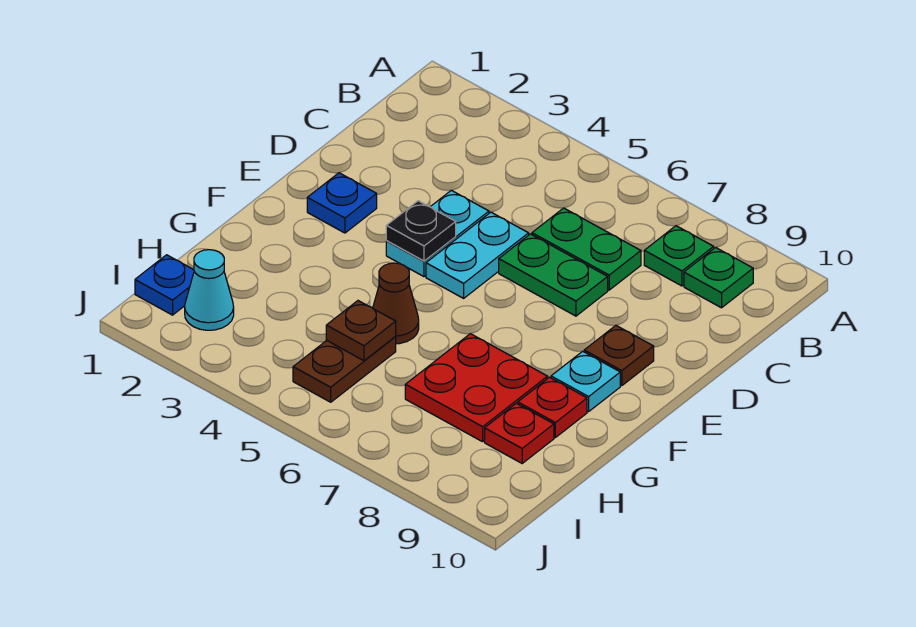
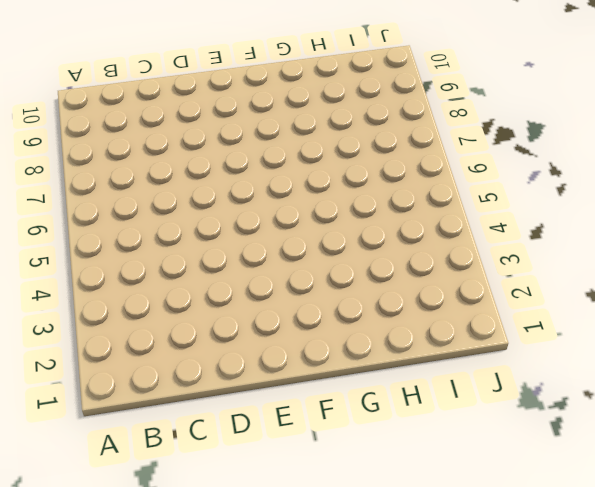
none -> green 1x1 plate [644,226,714,286]
none -> green 1x1 plate [684,247,753,308]
none -> green 1x2 plate [532,208,641,290]

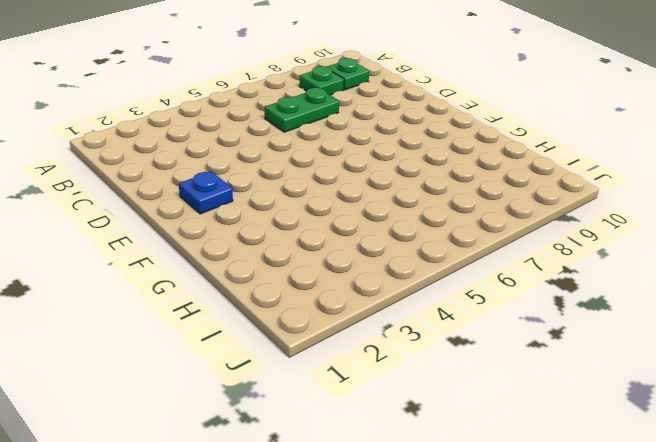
none -> cyan 1x2 plate [386,190,489,277]
none -> cyan 1x2 plate [426,212,529,298]
none -> green 1x2 plate [499,234,608,316]

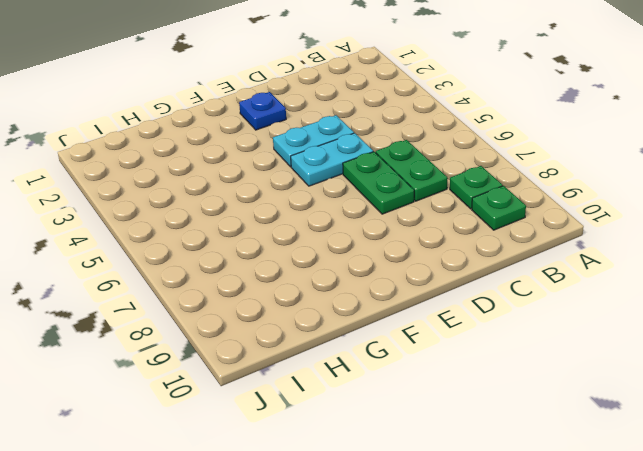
none -> brown 1x1 plate [584,325,654,386]
none -> cyan 1x1 plate [551,351,620,412]
none -> brown 1x1 cone [373,263,419,344]

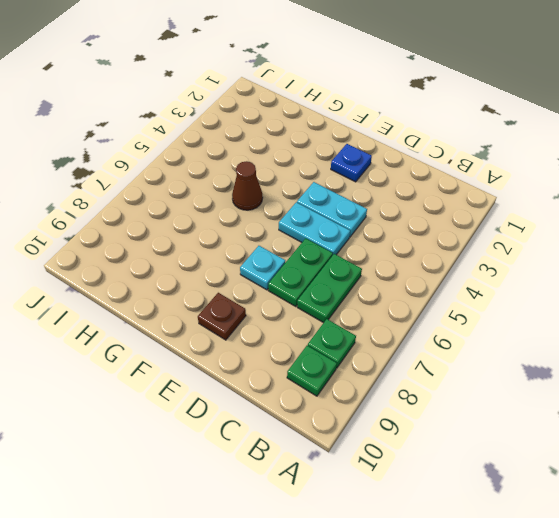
cyan 1x1 plate [240,246,285,290] -> cyan 1x1 plate moved to [551,351,620,412]
none -> red 2x2 plate [405,334,548,442]
none -> red 1x1 plate [518,377,587,437]
none -> brown 1x2 plate [293,337,396,402]

